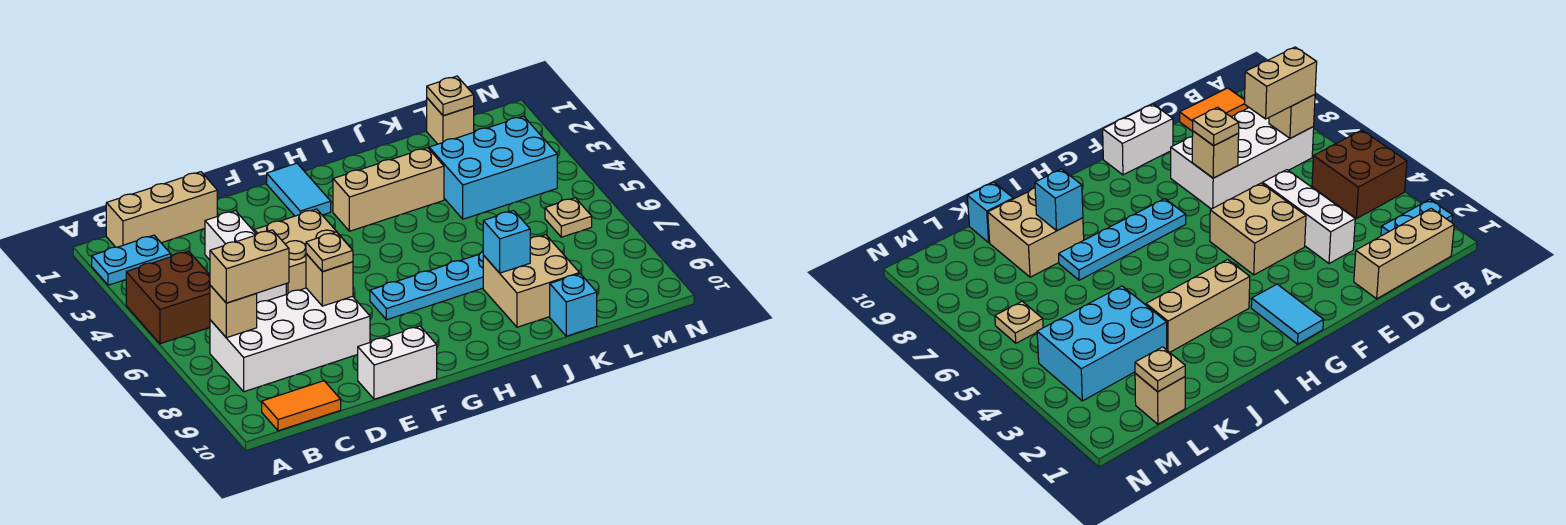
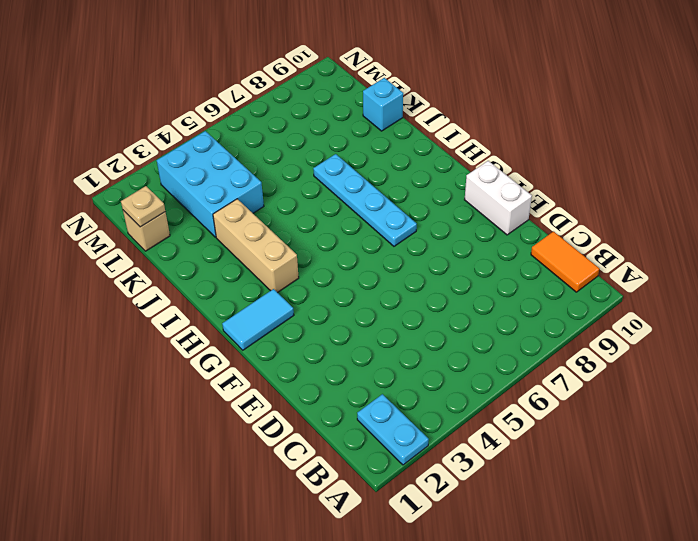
none -> brown 2x2 brick [126,251,210,344]
none -> tan 1x3 brick [106,172,217,247]
none -> white 2x4 brick [210,288,370,392]

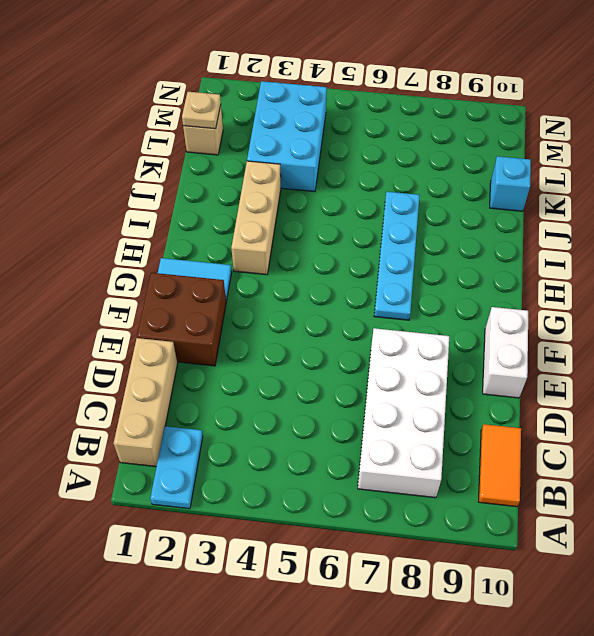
brown 2x2 brick [137,273,226,366] -> brown 2x2 brick moved to [126,251,210,344]
none -> white 1x3 brick [205,211,286,303]
none -> tan 2x2 brick [254,209,350,294]
none -> tan 2x2 brick [483,235,579,327]

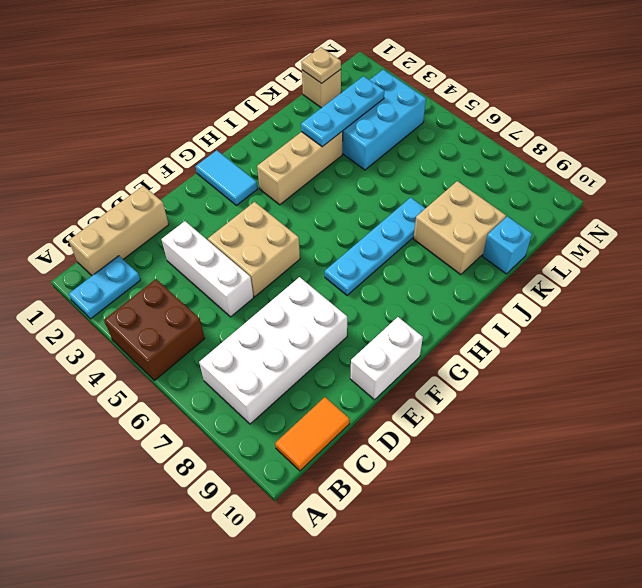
cyan 1x3 plate [301,76,384,147] -> none
none -> tan 1x1 plate [545,198,592,237]
none -> tan 1x1 brick [210,285,257,338]
none -> tan 1x1 brick [306,254,353,306]

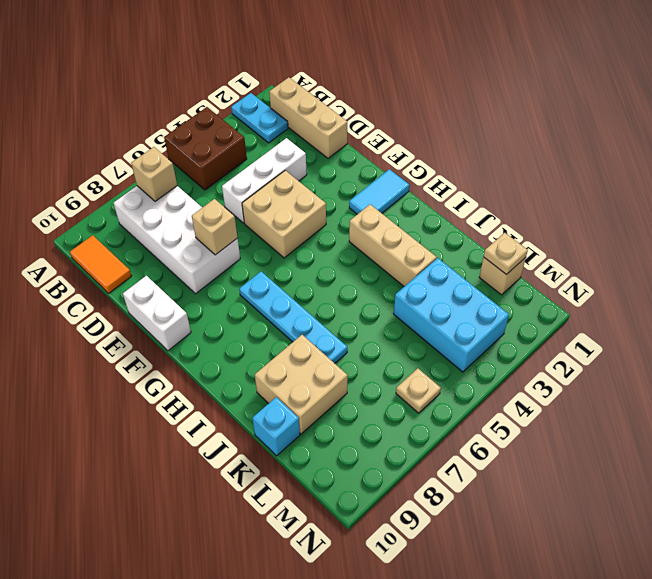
none -> cyan 1x1 brick [483,211,530,273]
none -> tan 1x2 brick [210,230,289,303]
none -> tan 1x1 plate [306,232,353,272]

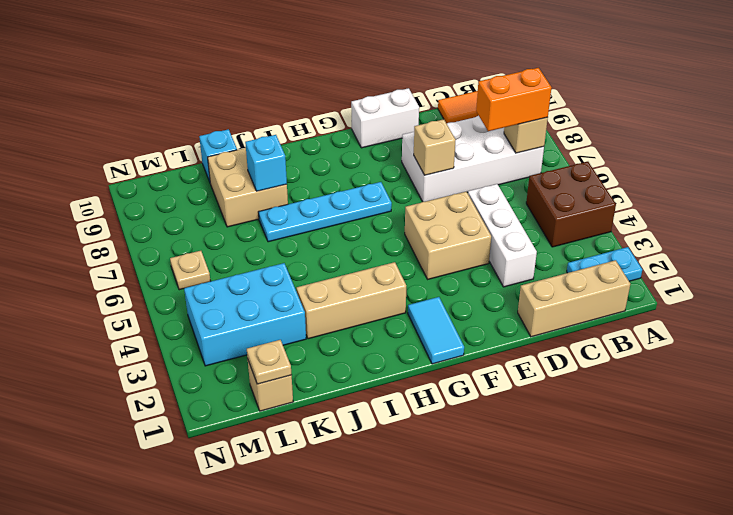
orange 1x2 brick [476,68,552,131] -> tan 1x2 brick [210,230,289,303]
none -> tan 1x1 plate [306,232,353,272]

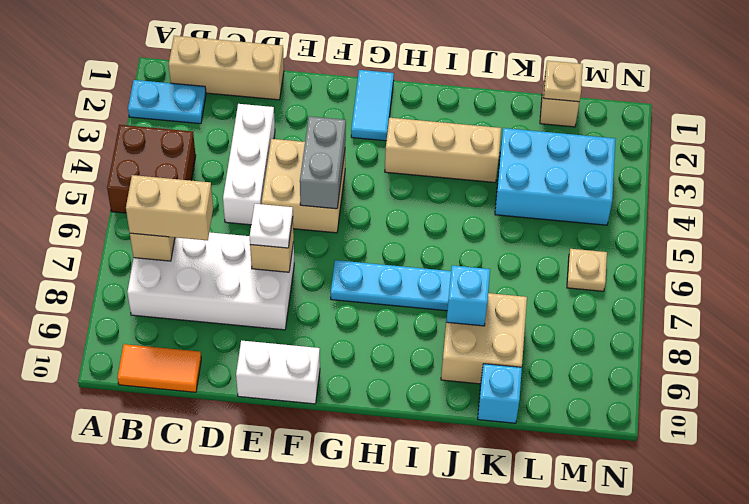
white 1x1 plate [250,204,293,248] -> tan 1x1 plate [306,232,353,272]
grey 1x2 brick [300,116,346,209] -> none

